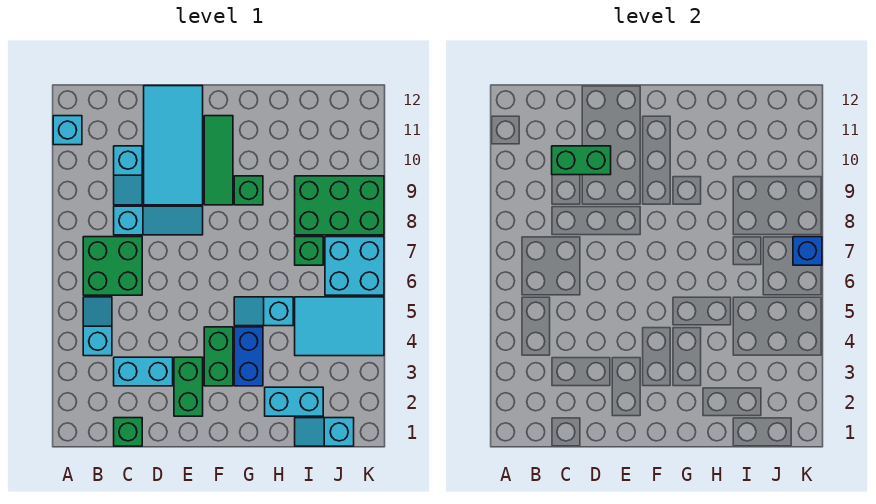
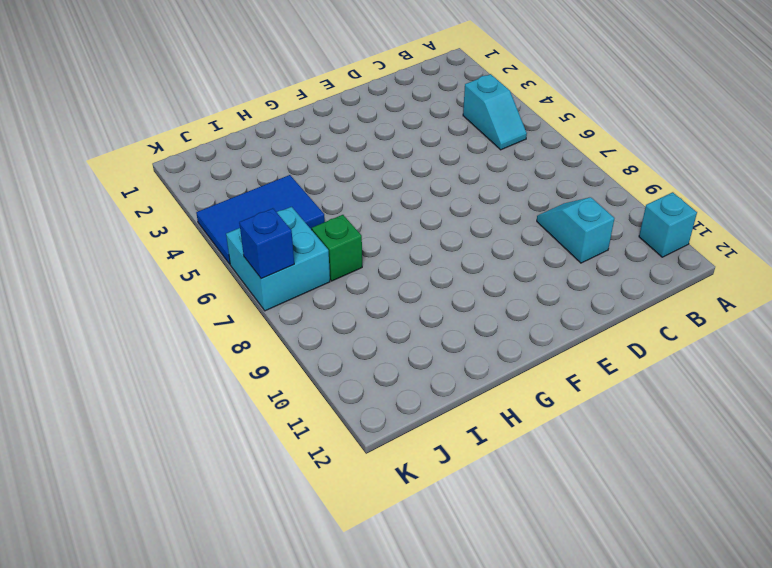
blue 2x3 tile [196,175,325,264] -> cyan 2x3 tile [295,297,384,356]
none -> green 2x2 brick [83,237,142,295]
none -> green 1x1 brick [114,418,142,446]
none -> cyan 1x2 brick [114,357,173,386]

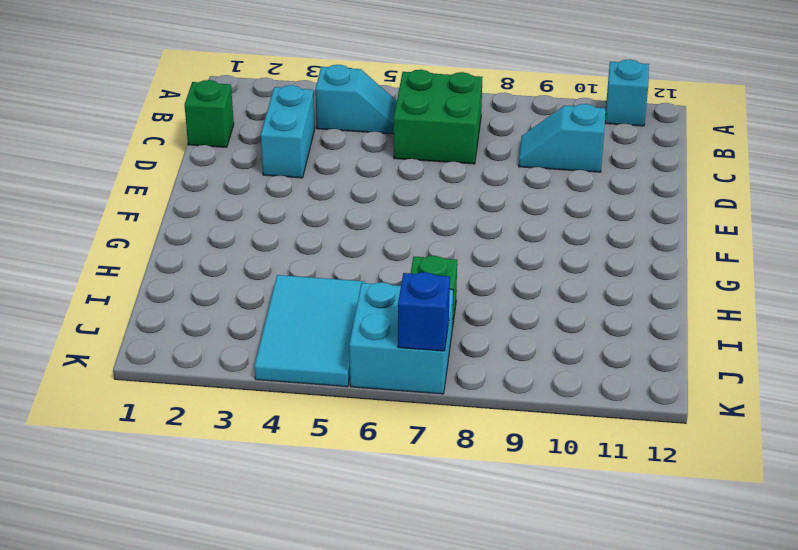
none -> cyan 1x3 slope [114,206,203,235]
none -> cyan 2x4 tile [144,86,203,205]
none -> green 1x2 brick [174,357,203,416]

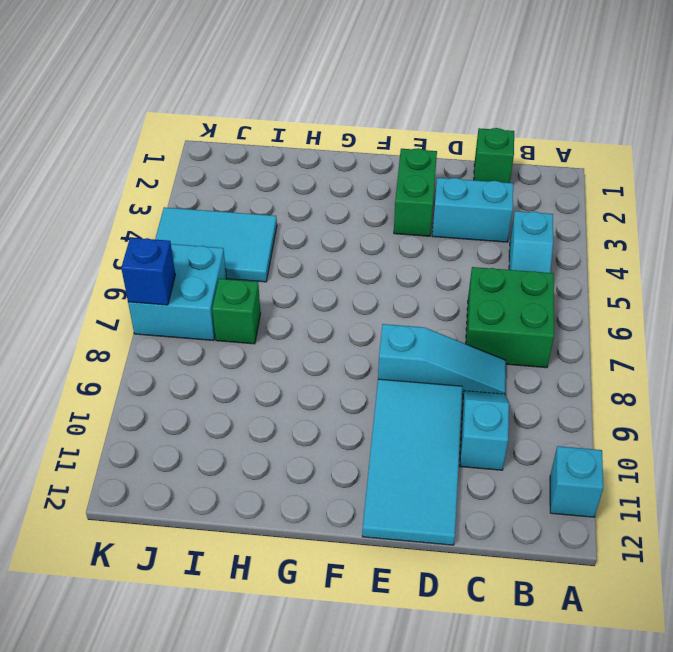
cyan 1x3 slope [378,324,506,395] -> cyan 1x3 slope turned to [114,206,203,235]
none -> green 1x2 brick [204,327,233,386]
none -> green 1x3 tile [204,116,233,205]
none -> blue 1x2 brick [234,327,263,386]

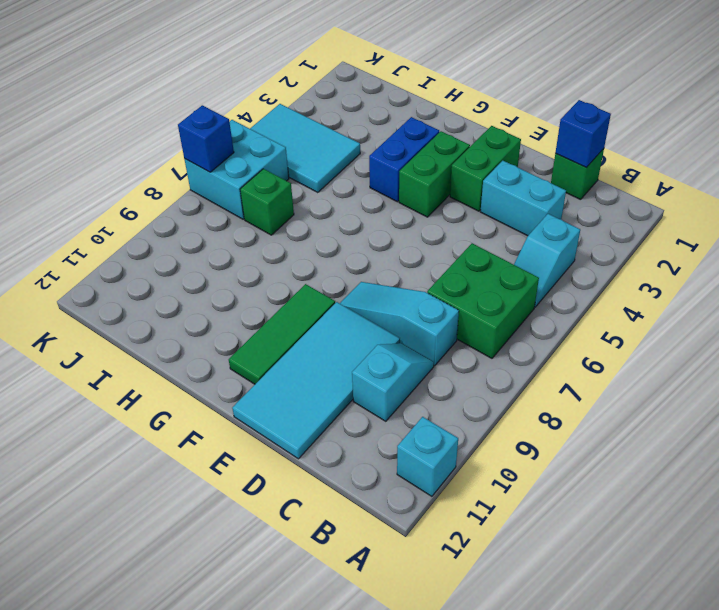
blue 1x1 brick [555,100,611,168] -> none
none -> cyan 1x2 slope [234,297,293,326]
none -> green 1x1 brick [234,176,263,205]
none -> cyan 1x2 brick [265,387,323,416]

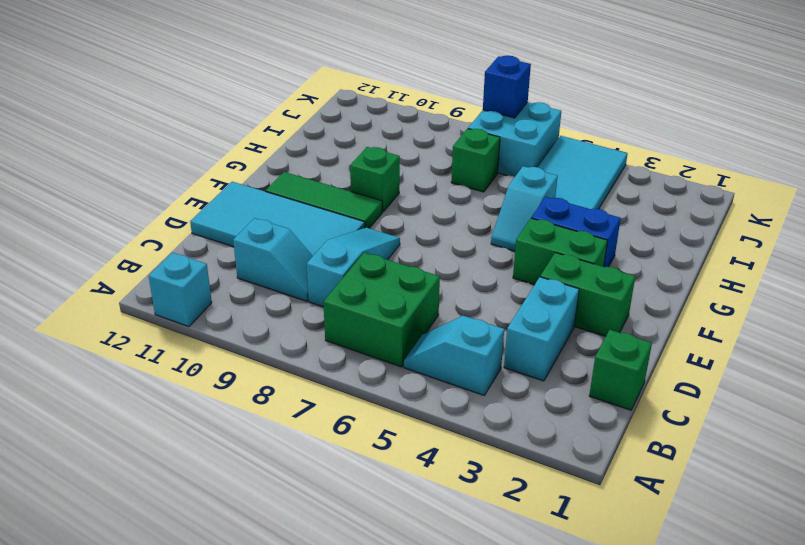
none -> cyan 1x2 brick [265,387,323,416]
none -> cyan 1x2 slope [295,418,354,446]
none -> green 2x3 brick [295,176,384,235]

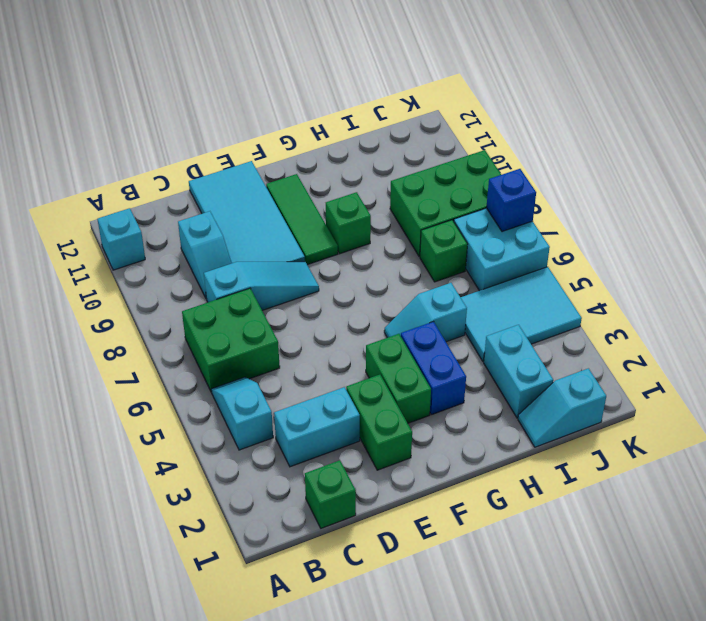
cyan 1x2 brick [484,325,553,418] -> cyan 1x2 brick turned to [265,387,323,416]
none -> green 1x2 brick [552,146,611,175]

